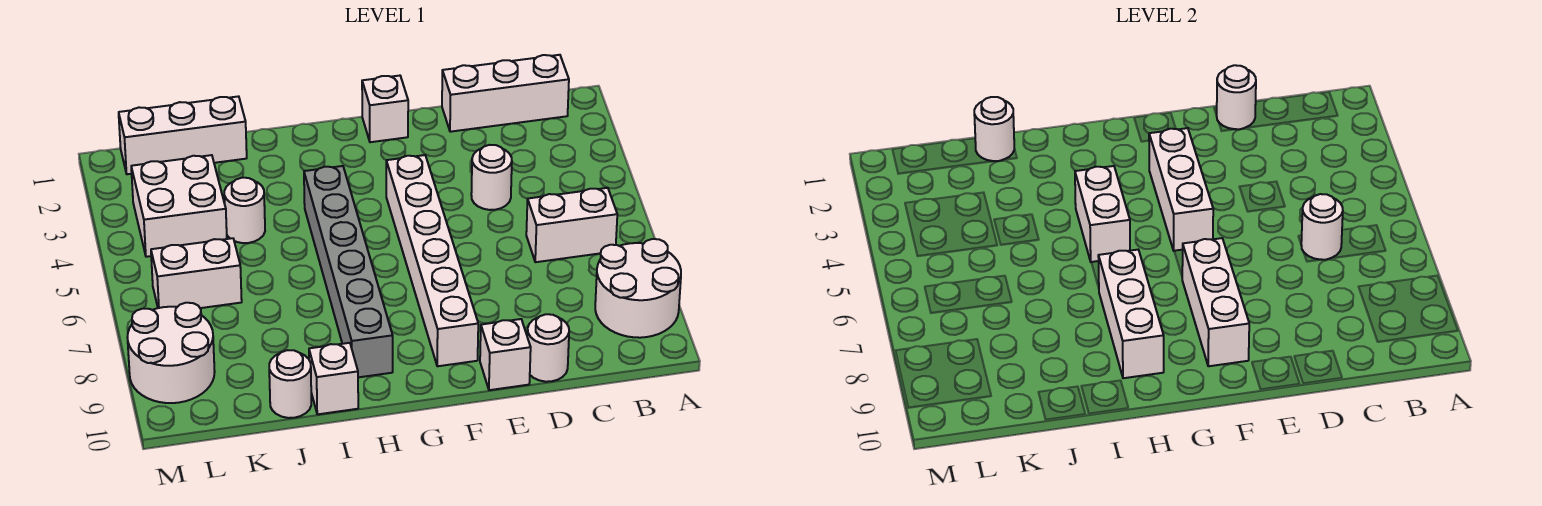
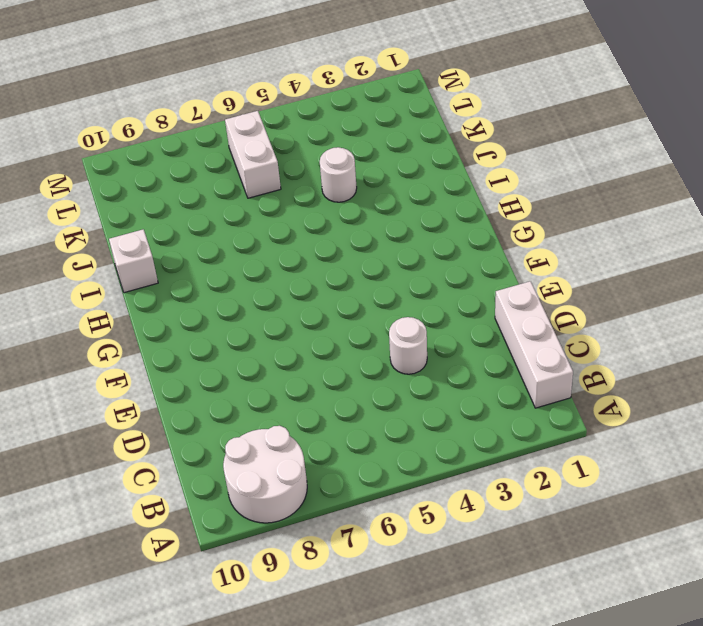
none -> white 1x2 brick [526,188,617,262]
none -> white 1x1 round brick [527,314,569,382]
none -> white 1x1 brick [480,319,531,390]

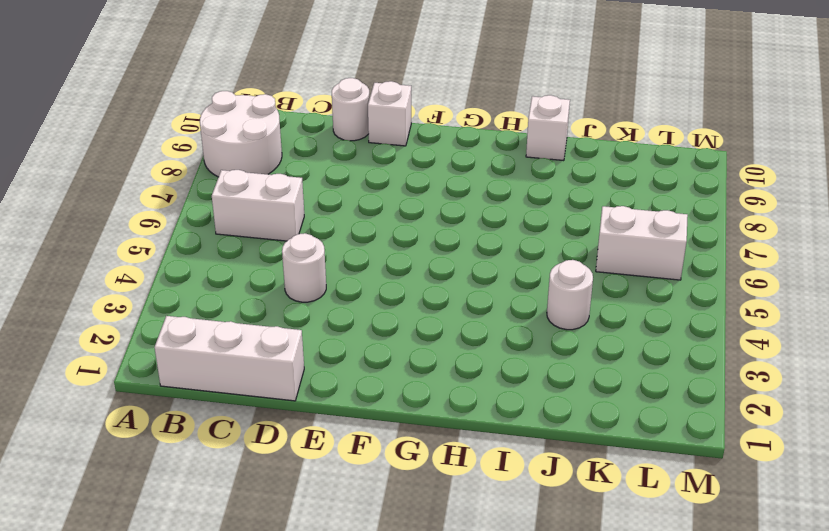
none -> white 1x1 brick [362,76,408,142]
none -> white 1x6 brick [386,155,478,366]
none -> grey 1x6 brick [304,166,393,377]

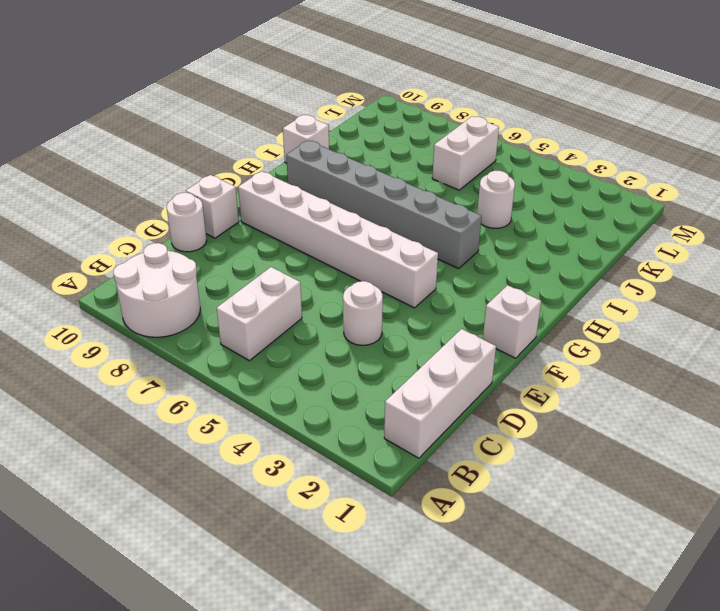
none -> white 1x3 brick [119,96,247,174]
none -> white 1x1 round brick [269,350,311,418]
none -> white 2x2 brick [131,155,227,257]

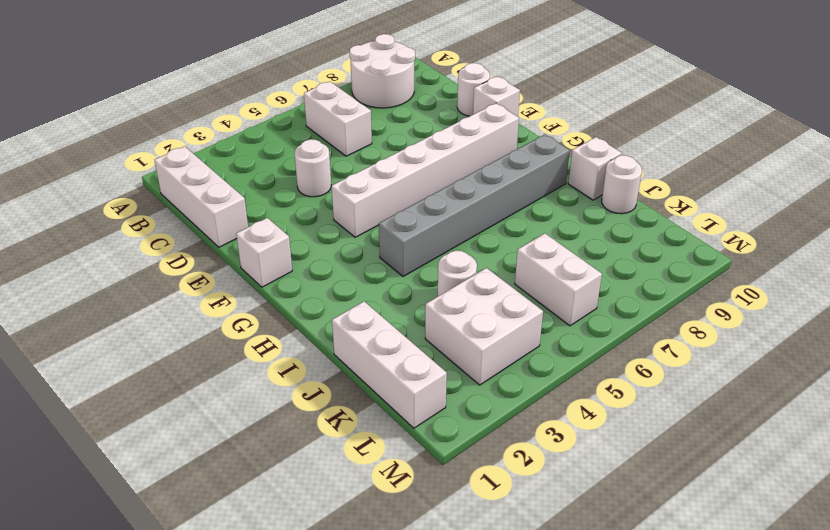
none -> white 2x2 round brick [127,303,215,403]
none -> white 1x1 round brick [1301,194,1343,260]
none -> white 1x1 round brick [1217,65,1256,129]

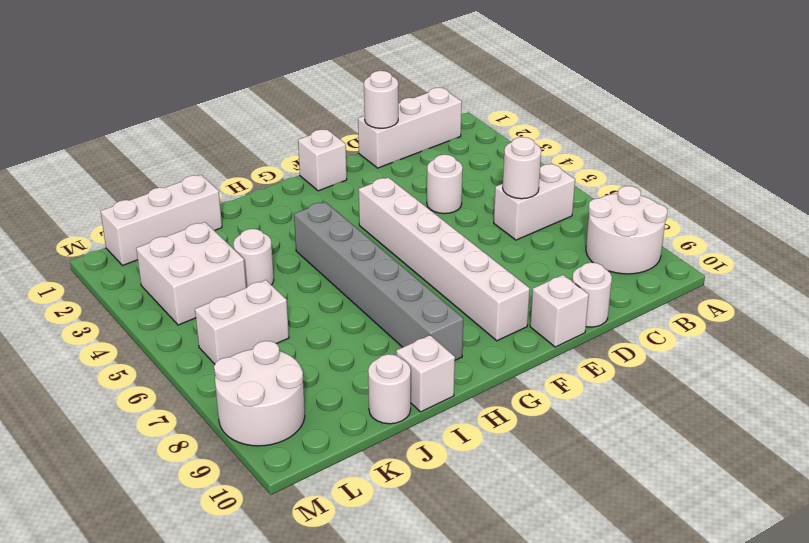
none -> white 1x3 brick [1149,128,1213,251]
none -> white 1x3 brick [1182,238,1249,366]
none -> white 1x2 brick [1075,166,1130,262]

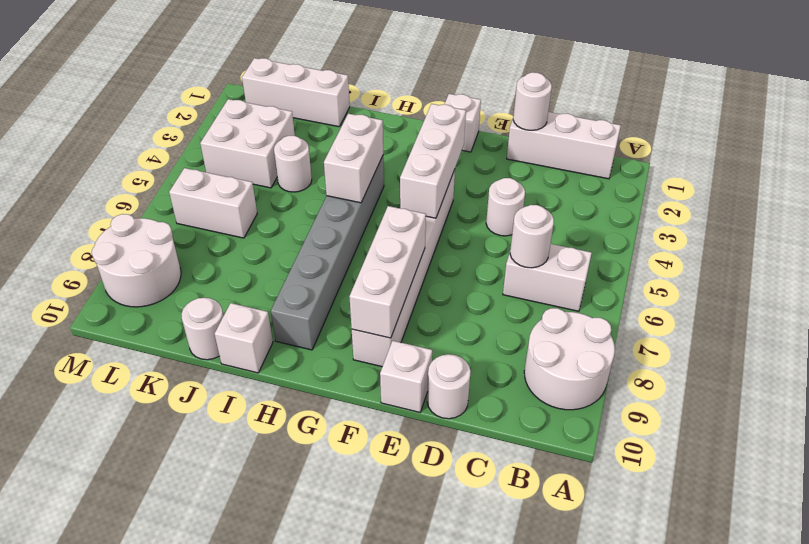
none -> white 1x3 brick [1098,250,1164,378]
none -> white 1x1 round brick [974,97,1014,161]

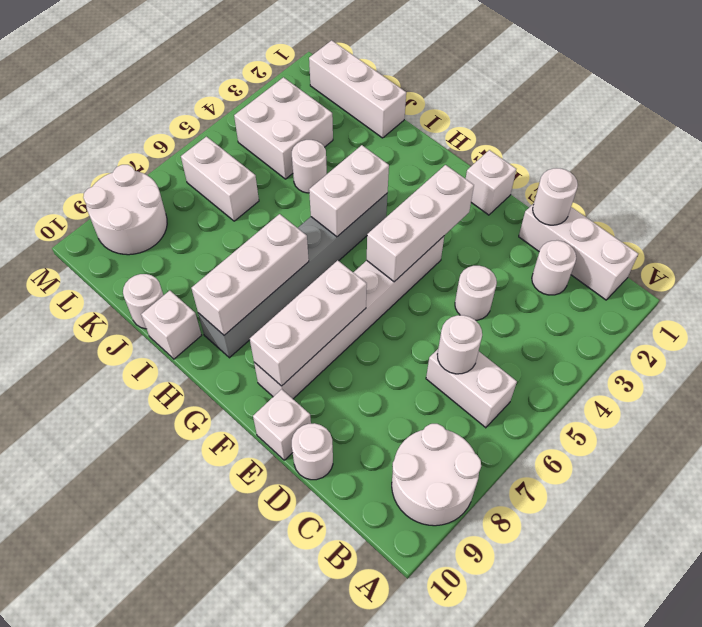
white 1x1 round brick [532,240,576,295] -> white 1x1 round brick moved to [974,97,1014,161]

